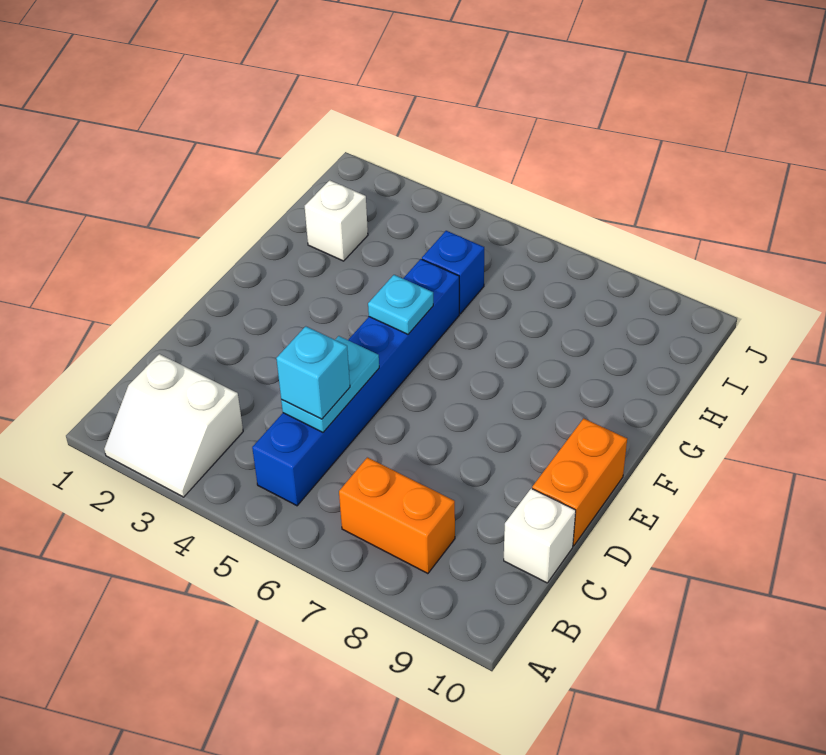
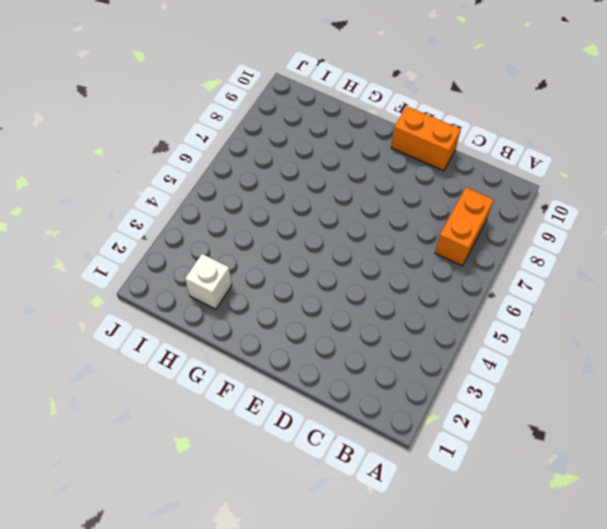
none -> white 2x2 slope [104,354,243,497]
none -> blue 1x6 brick [252,259,459,506]

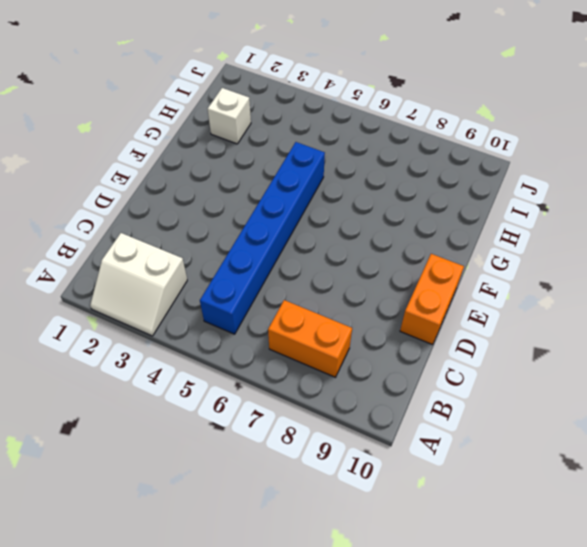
none -> white 1x1 brick [504,489,576,583]
none -> blue 1x1 brick [422,231,484,314]

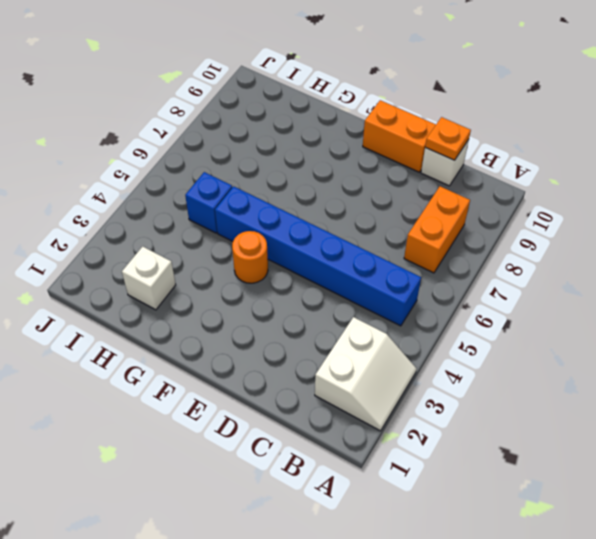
orange 1x1 plate [425,117,471,160] -> none
orange 1x1 round brick [232,231,268,283] -> none
none -> cyan 1x2 plate [281,336,379,432]
none -> cyan 1x1 plate [368,275,433,334]

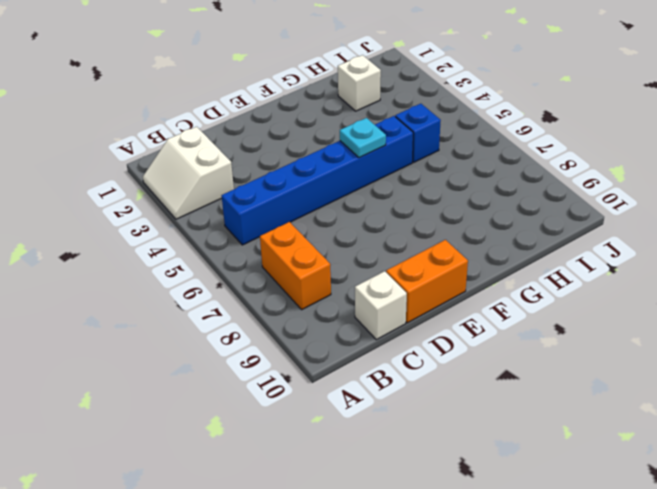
none -> cyan 1x2 plate [281,336,379,432]
none -> cyan 1x1 brick [276,326,350,419]

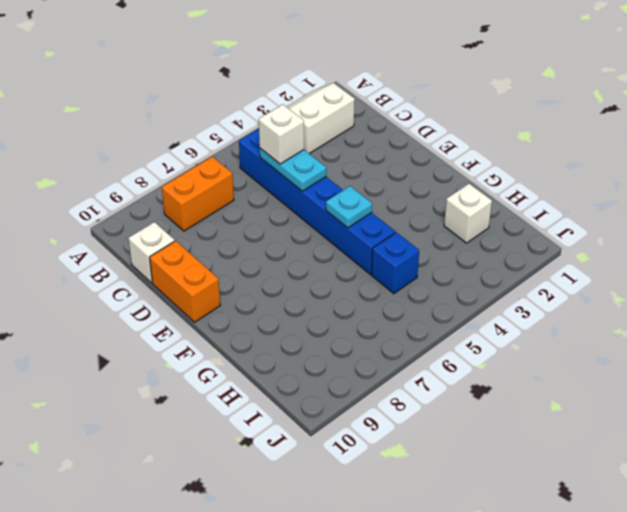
white 1x1 brick [259,104,304,164] -> cyan 1x1 brick [276,326,350,419]

